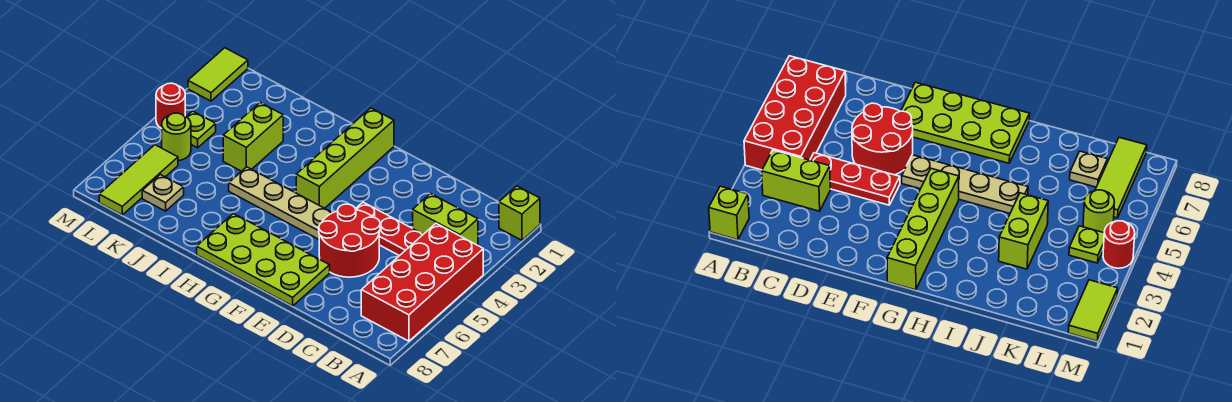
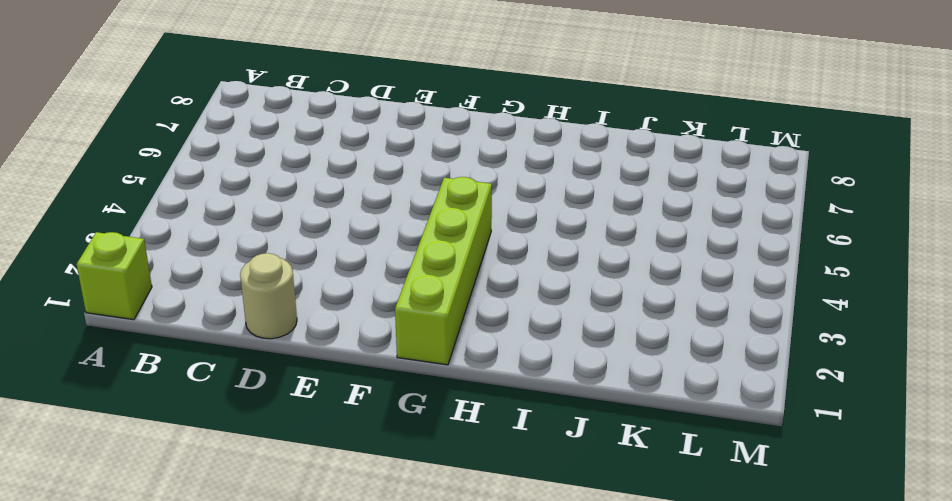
tan 1x1 round brick [240,253,297,339] -> none
none -> red 2x4 brick [361,223,483,341]
none -> lime 1x2 brick [413,194,478,245]
none -> red 1x3 plate [356,202,423,256]

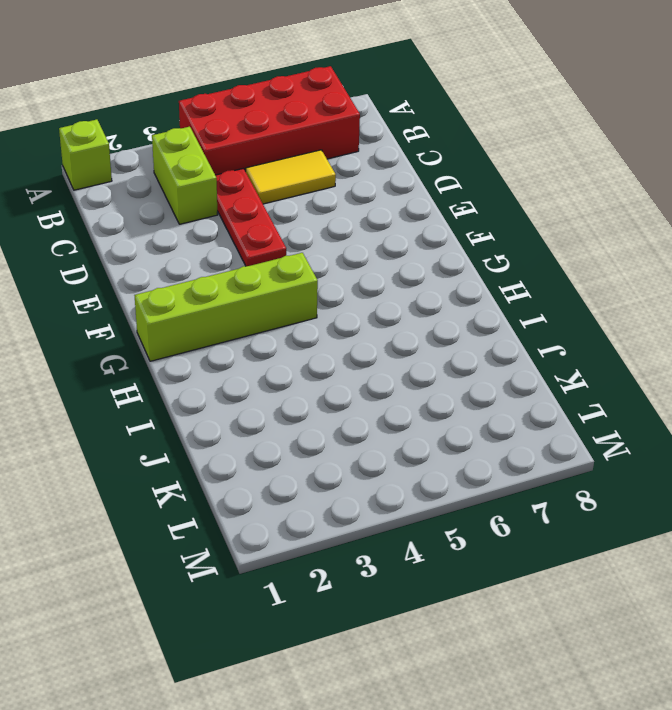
yellow 1x2 tile [246,150,336,204] -> none
none -> red 2x2 round brick [319,204,380,277]
none -> lime 2x4 plate [197,214,330,306]
none -> tan 1x4 plate [229,167,332,239]

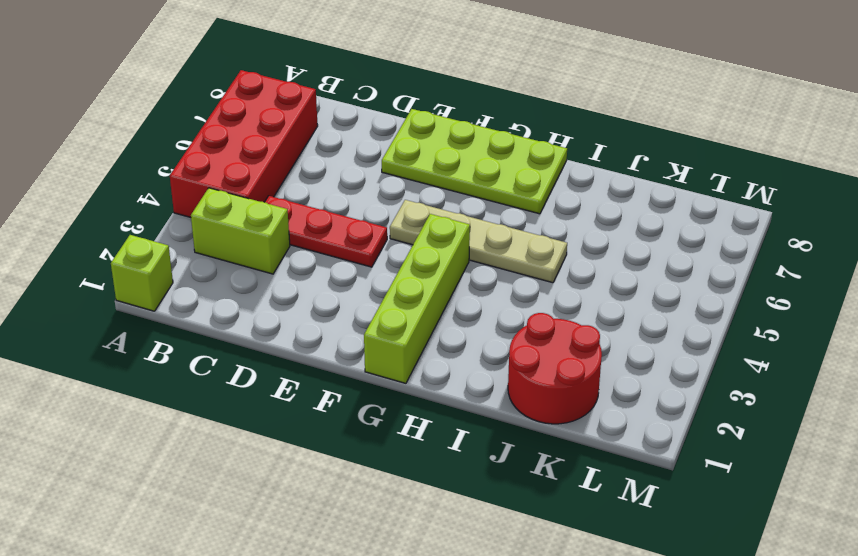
red 2x2 round brick [508,313,602,424] -> red 2x2 round brick moved to [319,204,380,277]
none -> lime 1x2 brick [223,103,283,171]
none -> tan 1x1 plate [142,175,184,211]
none -> lime 1x1 plate [186,111,216,148]

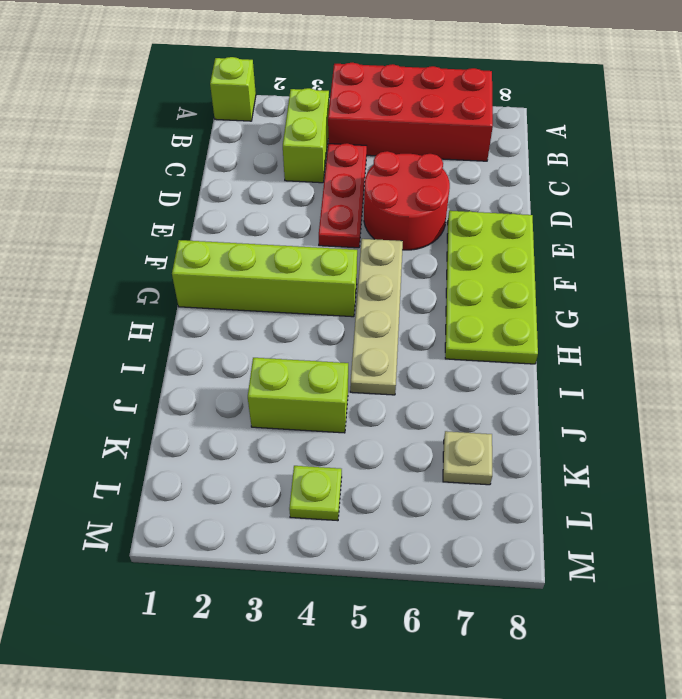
none -> lime 1x1 round brick [162,113,191,160]
none -> lime 1x3 tile [99,145,178,215]
none -> lime 1x2 tile [188,48,248,101]

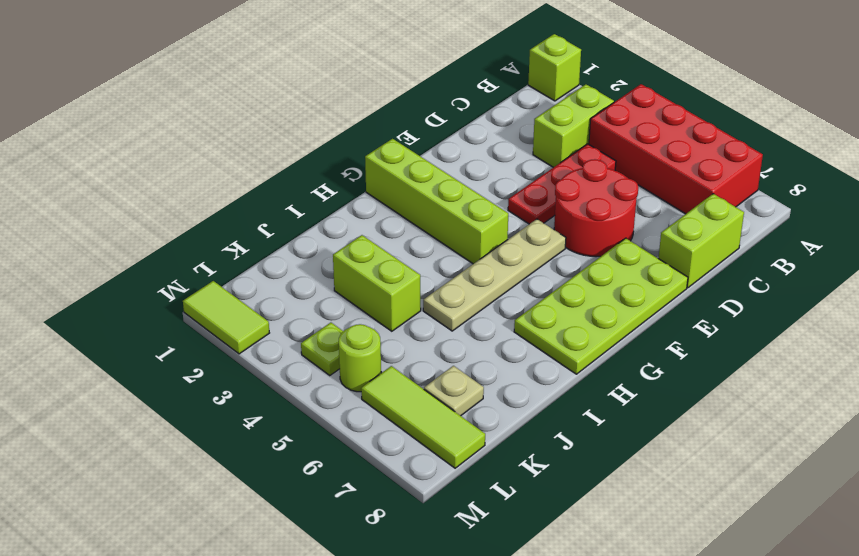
lime 1x2 brick [658,194,744,288] -> none
none -> red 1x1 round brick [156,83,185,129]

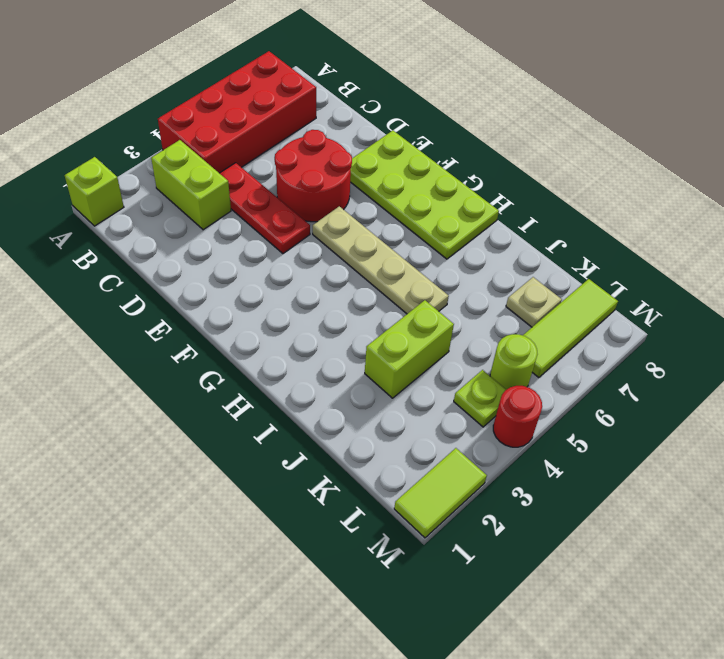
none -> lime 1x4 brick [296,108,394,208]

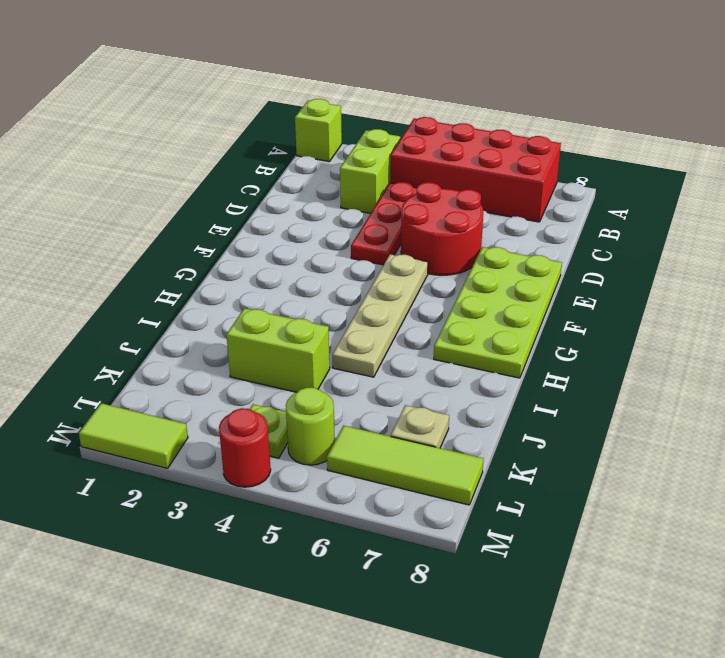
none -> lime 1x4 brick [296,108,394,208]

